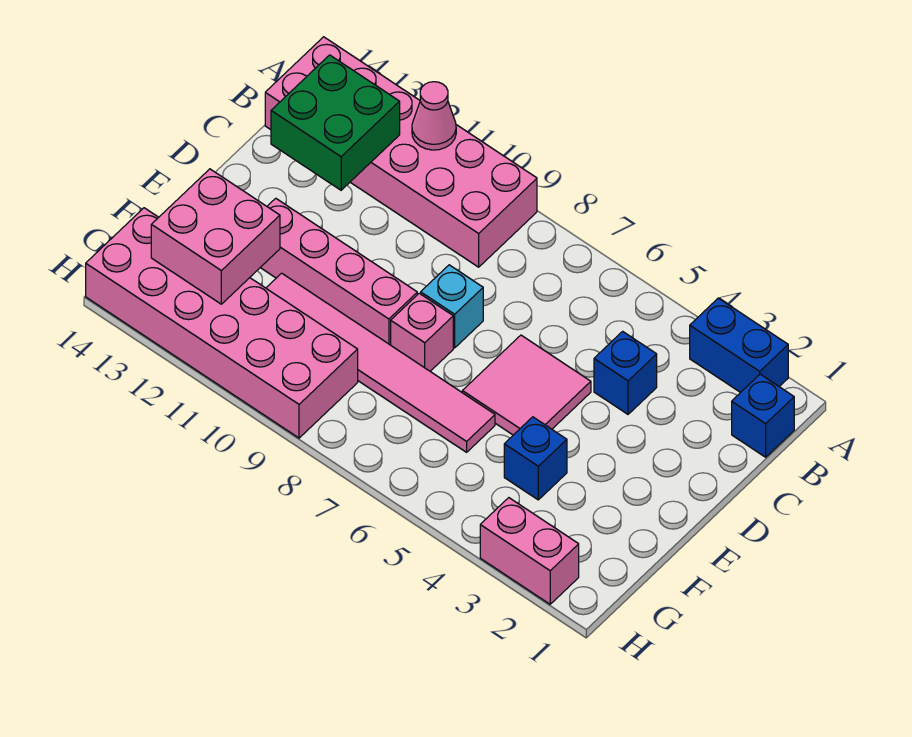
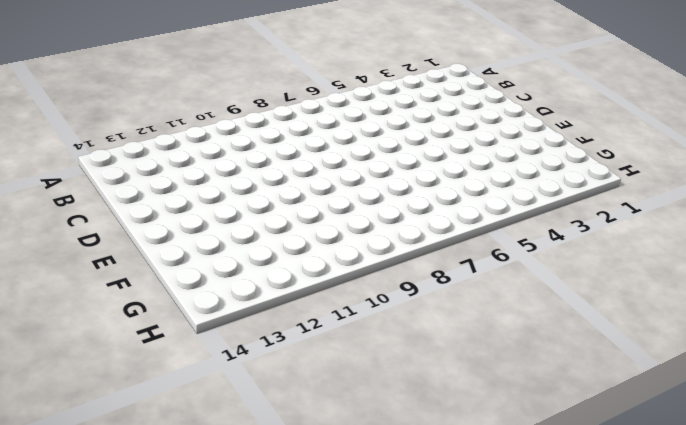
none -> blue 1x2 brick [690,298,788,393]
none -> pink 2x6 brick [265,37,537,267]
none -> blue 1x1 brick [732,374,794,457]

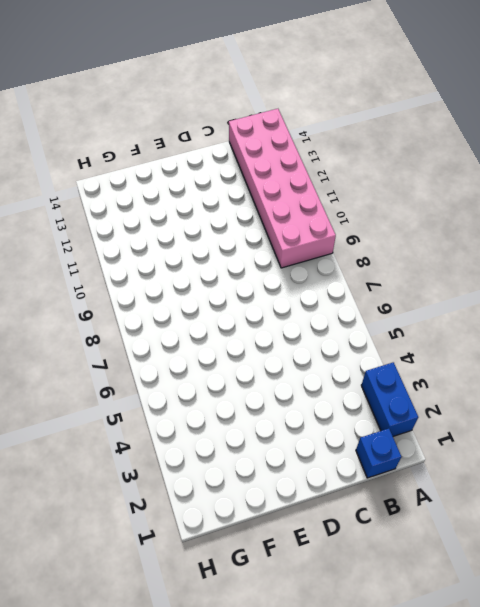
none -> blue 1x1 brick [594,331,657,414]
none -> pink 2x2 tile [462,335,591,435]
none -> cyan 1x1 brick [421,265,483,348]

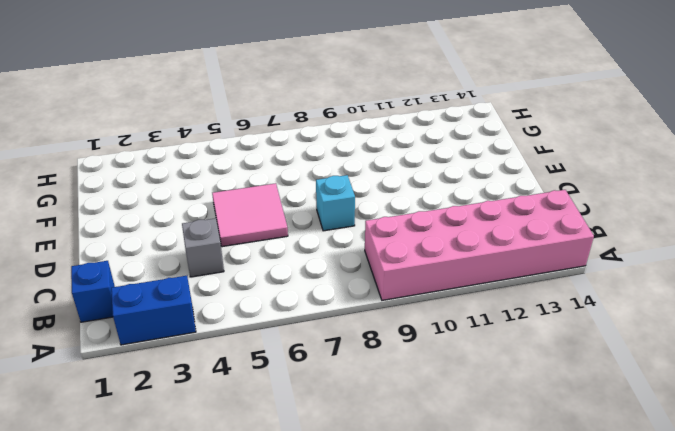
grey 1x1 brick [182,218,224,277] -> blue 1x1 brick [594,331,657,414]
none -> pink 1x1 brick [391,293,453,371]
none -> pink 1x4 brick [260,198,417,345]
none -> blue 1x1 brick [504,417,567,500]

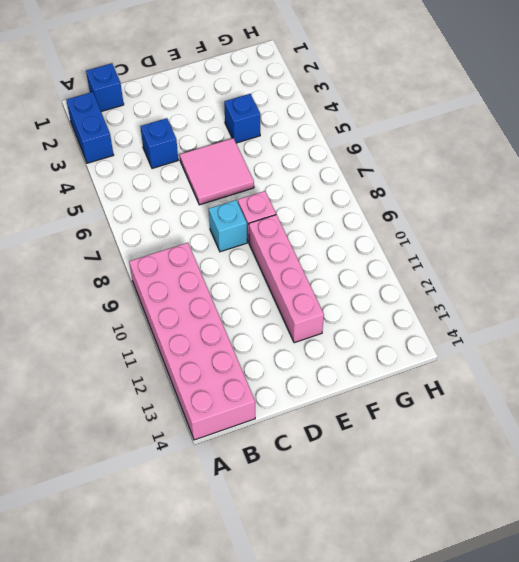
none -> pink 1x6 tile [266,273,495,452]
none -> pink 2x6 brick [86,208,358,438]
none -> pink 1x2 brick [480,498,579,604]

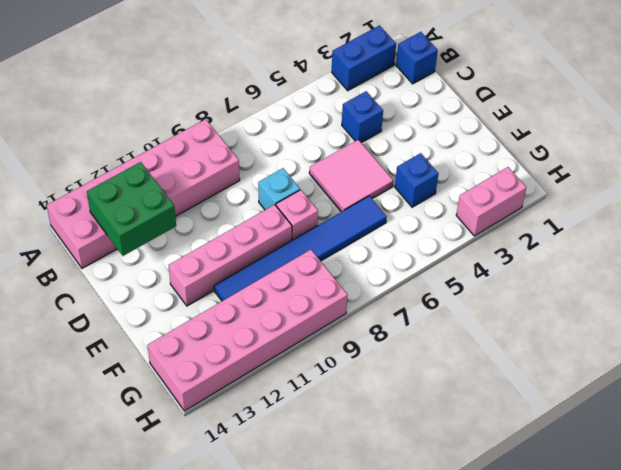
blue 1x6 tile [214,196,387,301] -> pink 1x6 tile [266,273,495,452]
none -> pink 1x1 cone [412,82,456,150]
none -> pink 2x2 brick [151,169,280,304]

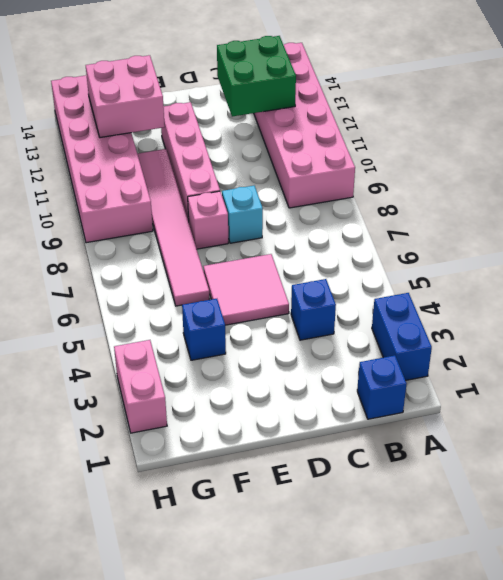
none -> pink 1x1 cone [412,82,456,150]

